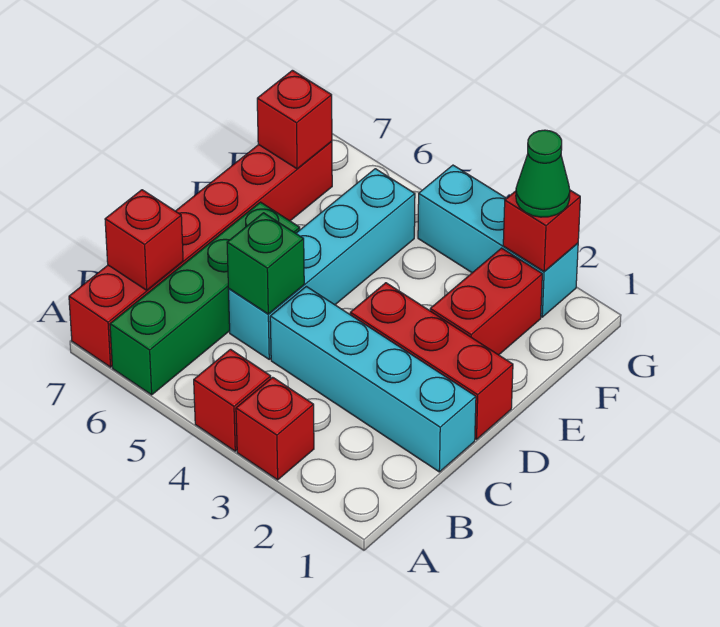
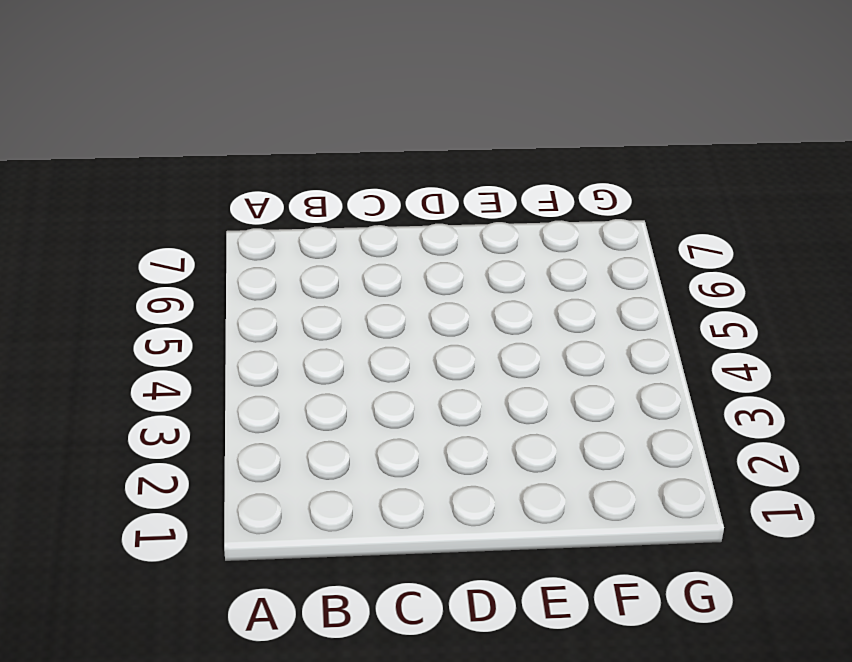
none -> red 1x1 brick [236,377,314,480]
none -> red 1x1 brick [194,349,271,451]
none -> green 1x4 brick [110,202,300,395]

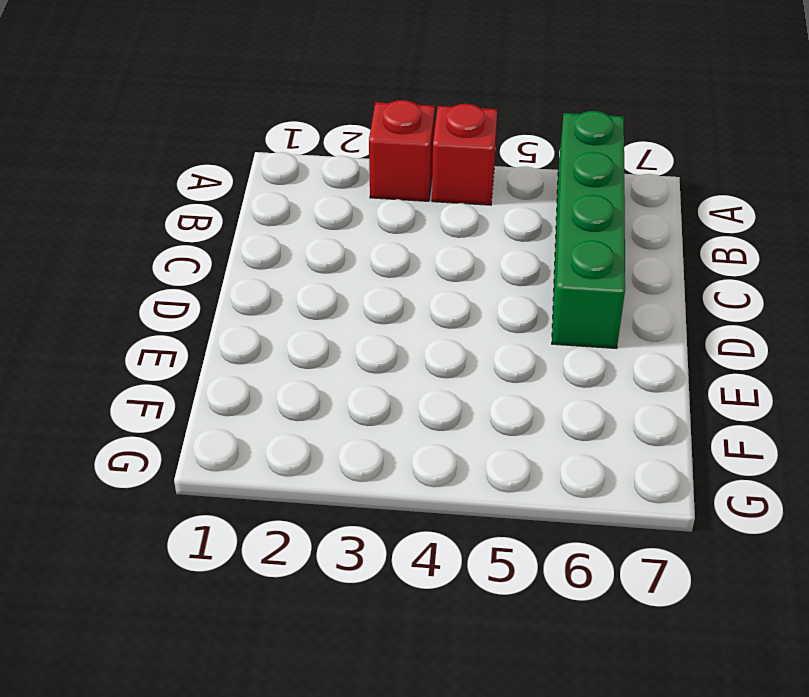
none -> red 1x6 brick [69,141,332,367]
none -> cyan 1x4 brick [270,286,476,472]
none -> cyan 1x4 brick [229,169,415,359]

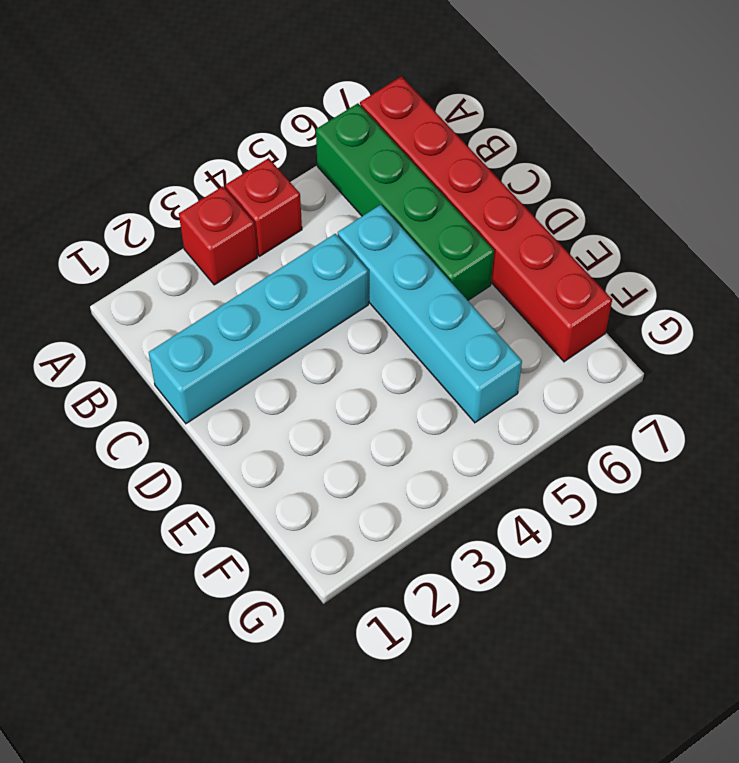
none -> red 1x3 brick [350,283,513,439]
none -> red 1x2 brick [430,248,542,355]
none -> cyan 1x3 brick [418,165,578,317]

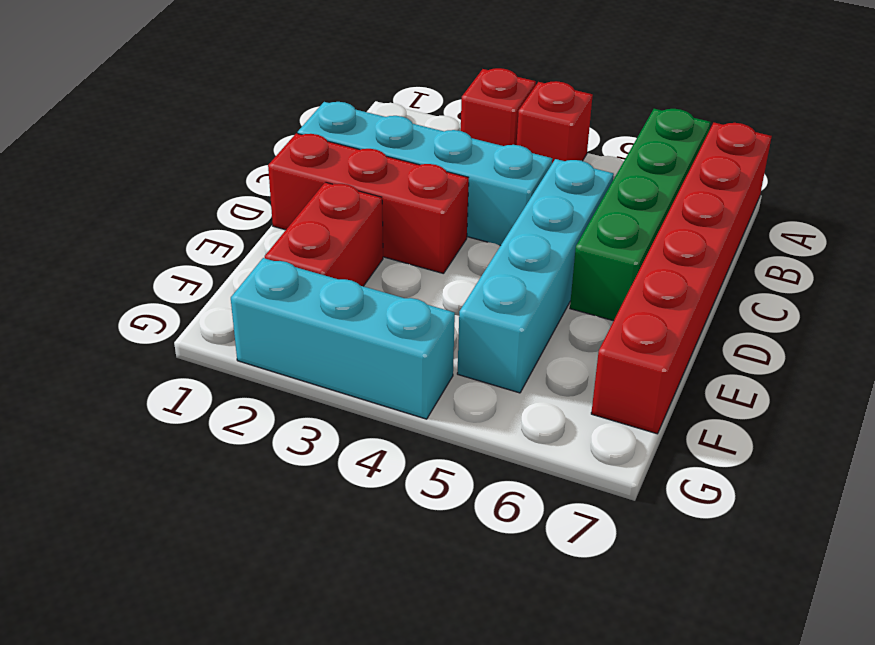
none -> red 1x1 brick [105,190,183,290]
none -> green 1x1 brick [227,213,304,314]
none -> red 1x1 brick [257,70,332,169]

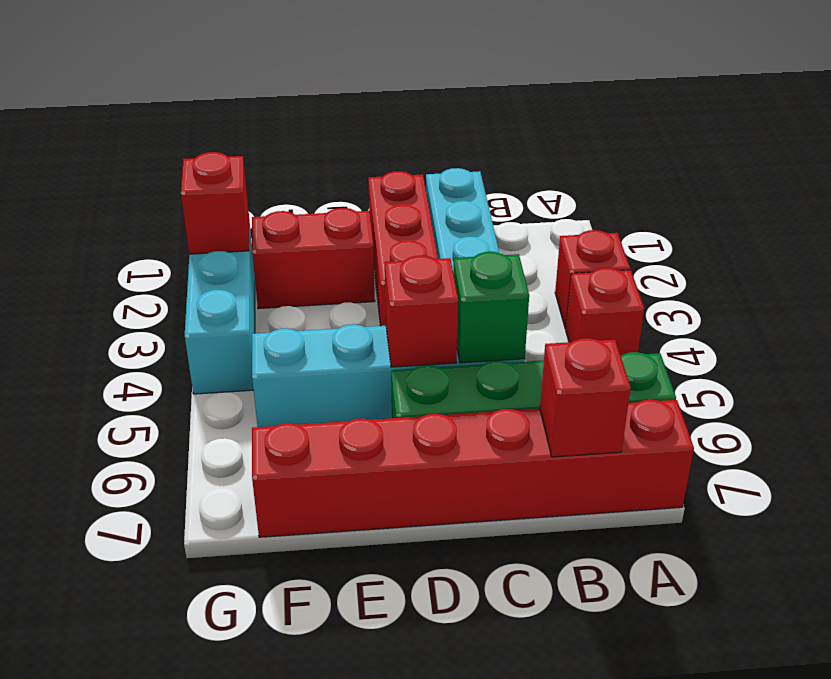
red 1x1 brick [385,256,458,367] -> red 1x1 brick moved to [257,70,332,169]
none -> green 1x1 cone [516,130,570,217]

